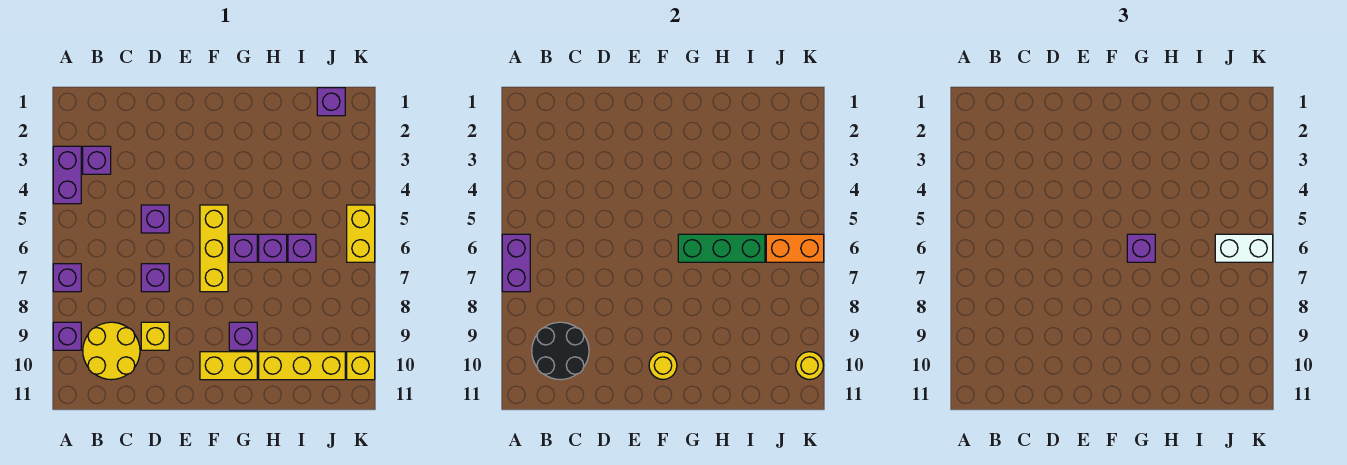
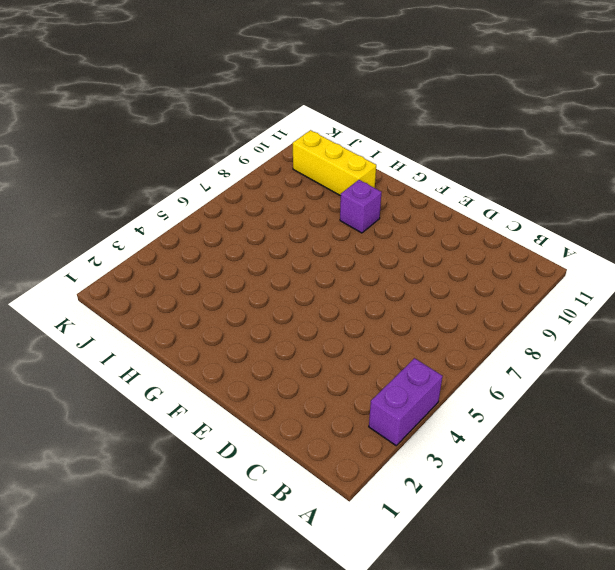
none -> purple 1x1 brick [53,264,81,292]
none -> purple 1x1 brick [53,322,81,350]
none -> purple 1x1 brick [83,146,111,174]

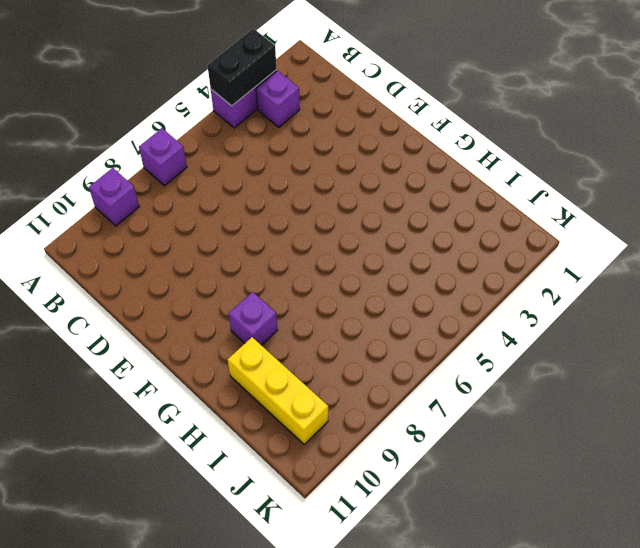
black 1x2 brick [207,29,276,106] -> none
none -> yellow 2x2 round brick [83,322,140,380]
none -> purple 1x1 brick [141,205,169,233]
none -> purple 1x1 brick [141,264,169,292]

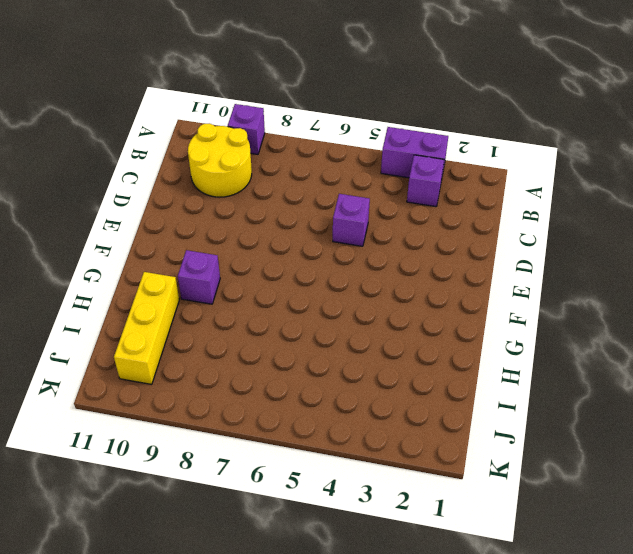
none -> purple 1x1 brick [53,264,81,292]
none -> purple 1x1 brick [141,264,169,292]
none -> yellow 1x1 brick [141,322,169,350]

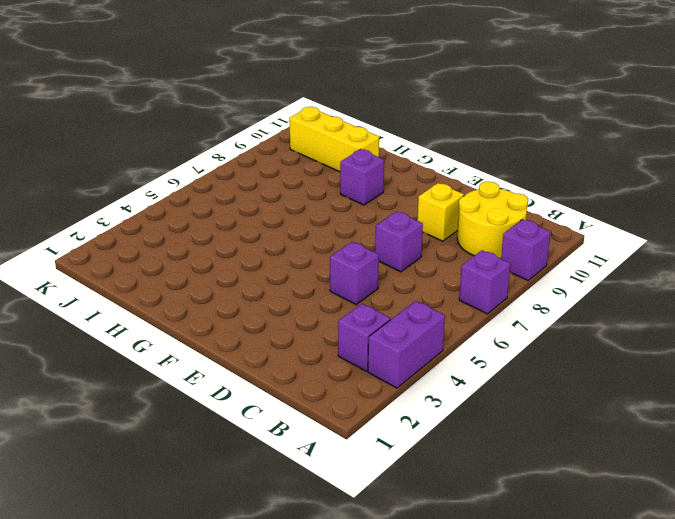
none -> yellow 1x3 brick [200,205,228,292]
none -> yellow 1x2 brick [200,352,257,380]
none -> purple 1x1 brick [229,234,257,262]

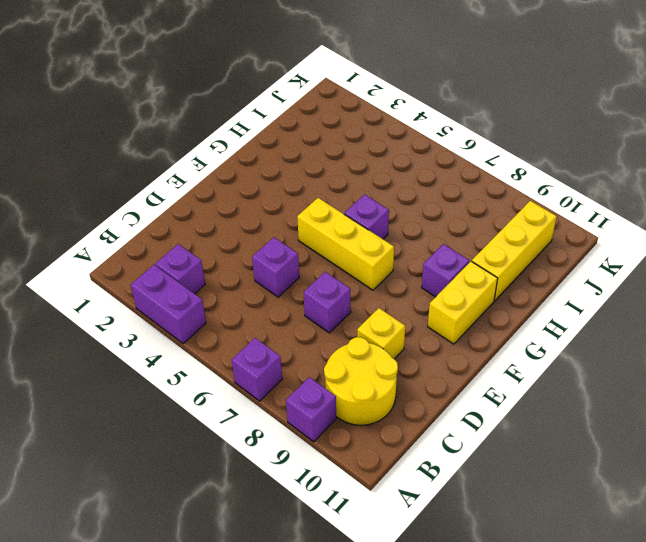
none -> purple 1x1 brick [259,234,287,262]
none -> purple 1x1 brick [288,234,316,262]
none -> purple 1x1 brick [317,88,345,116]

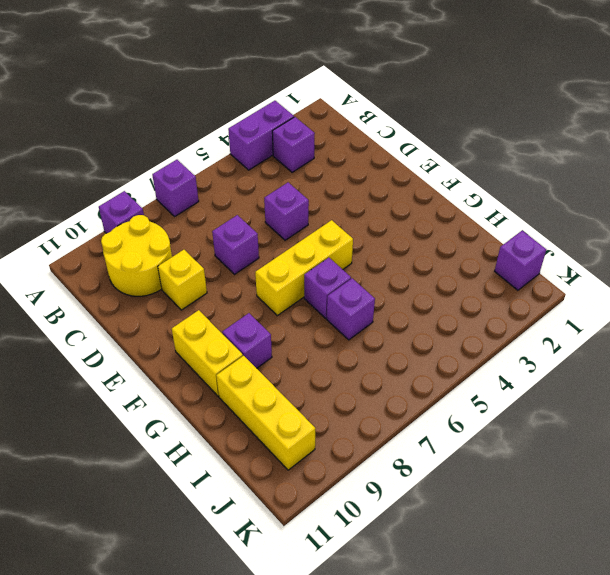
none -> purple 1x1 brick [288,234,316,262]
none -> yellow 1x2 brick [347,205,375,262]
none -> yellow 1x1 brick [347,352,375,380]

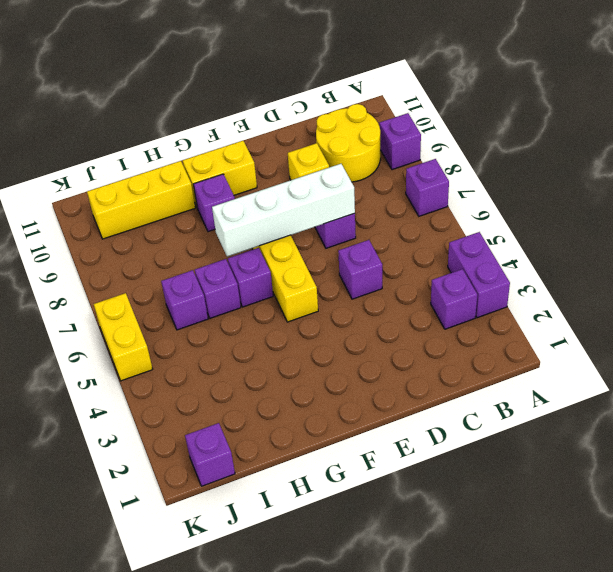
white 1x4 brick [212,164,355,257] -> none
none -> yellow 1x1 brick [347,352,375,380]
none -> purple 1x2 brick [502,234,530,292]
none -> black 2x2 round brick [532,322,589,380]

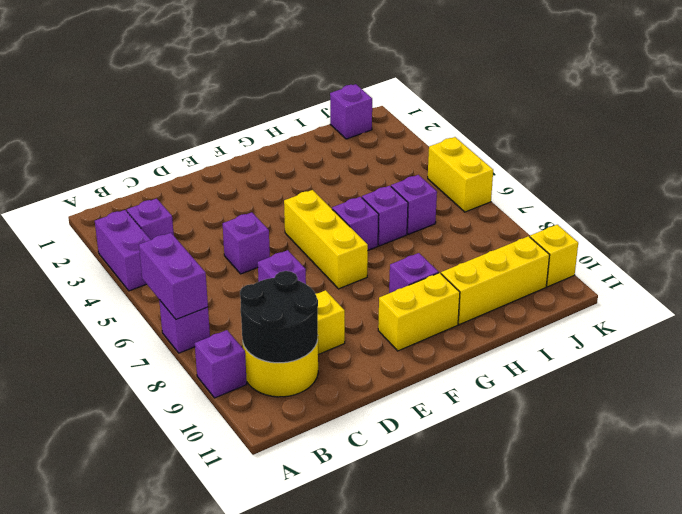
none -> yellow 1x1 round brick [649,352,677,379]
none -> green 1x3 brick [678,234,765,262]
none -> orange 1x2 brick [766,234,824,262]

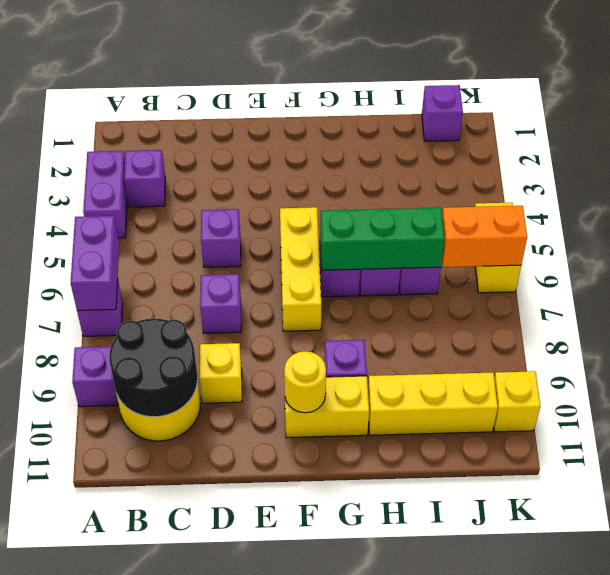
none -> yellow 1x1 round brick [796,352,823,380]
none -> purple 1x1 brick [1127,234,1155,262]
none -> white 1x2 brick [1215,234,1273,262]

